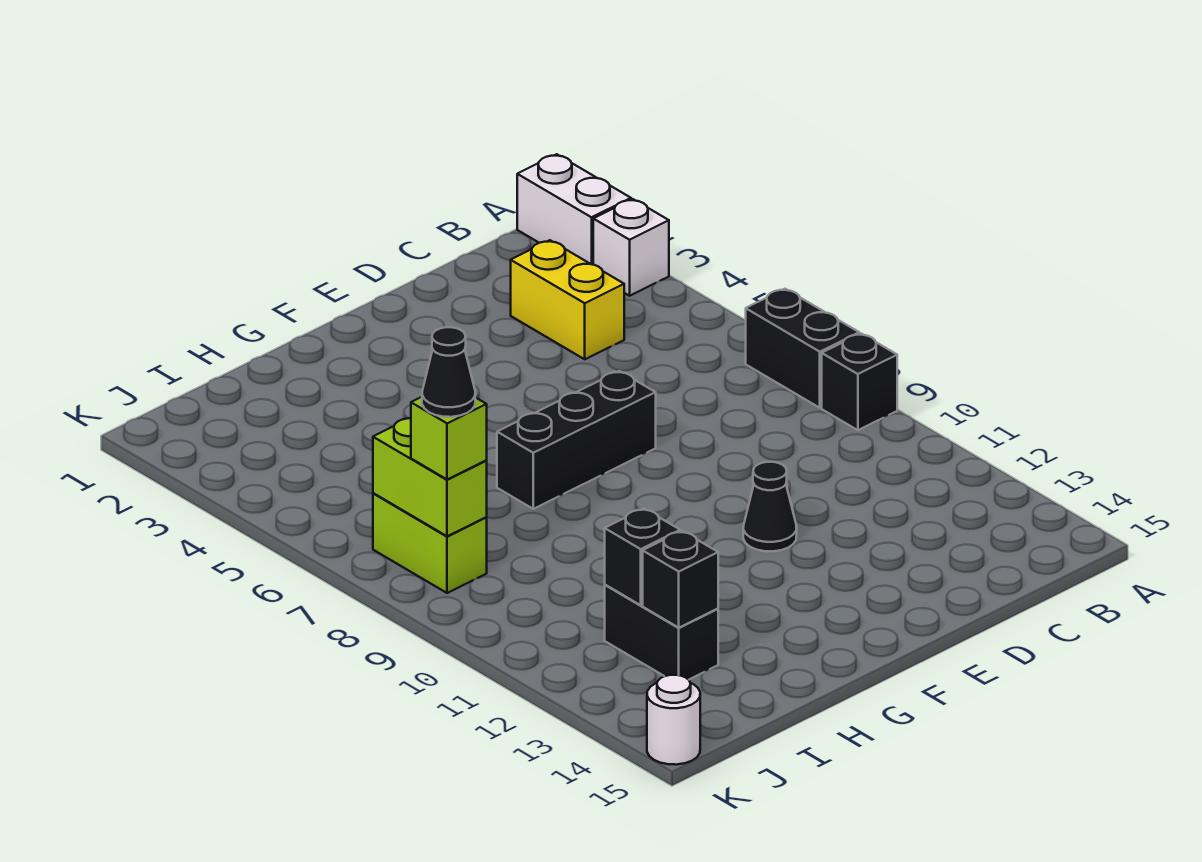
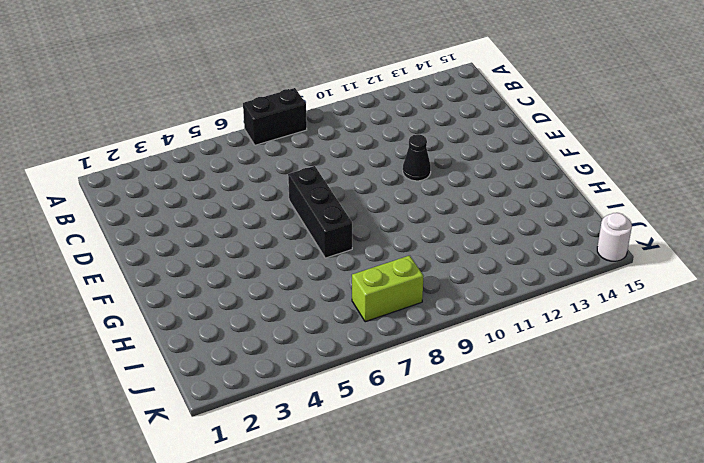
none -> white 1x2 brick [517,154,631,265]
none -> white 1x1 brick [593,199,669,296]
none -> black 1x1 brick [822,334,897,430]

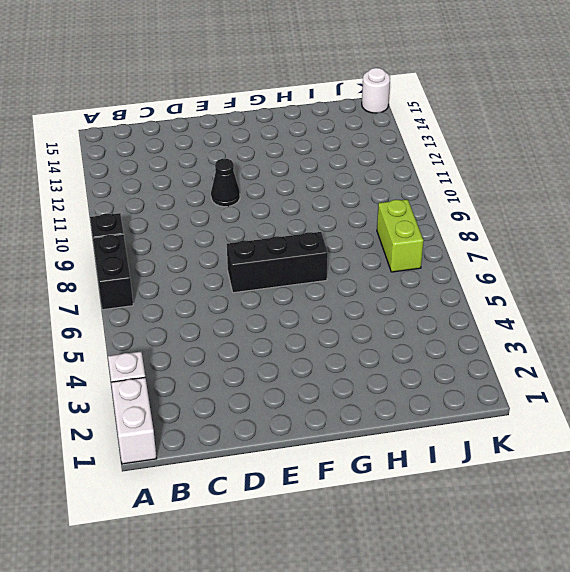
none -> yellow 1x2 brick [511,240,624,359]
none -> black 1x2 brick [605,585,718,680]
none -> black 1x1 brick [605,509,680,605]

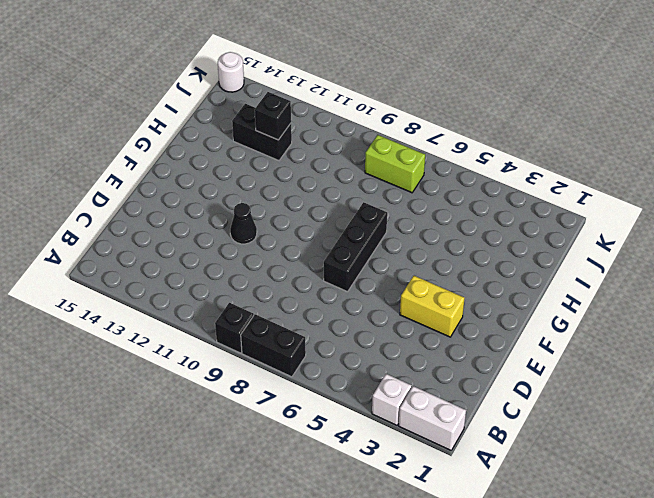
yellow 1x2 brick [400,276,465,337] -> yellow 1x2 brick moved to [511,240,624,359]
none -> black 1x1 brick [643,531,718,628]
none -> lime 1x2 brick [373,418,487,536]
none -> lime 1x1 brick [411,397,487,480]

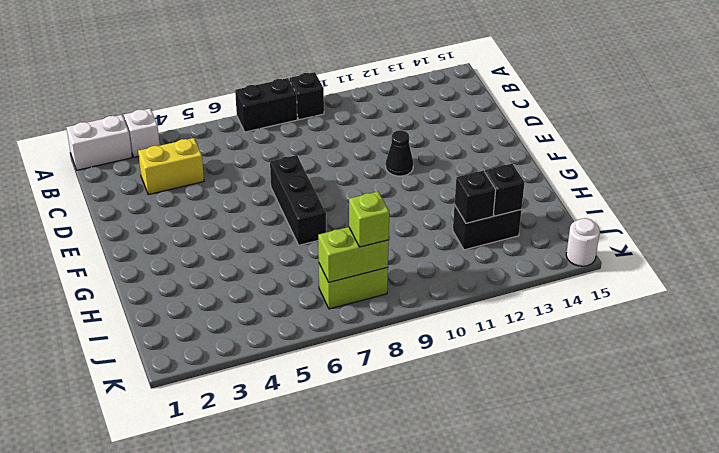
none -> black 1x1 cone [422,327,475,417]

